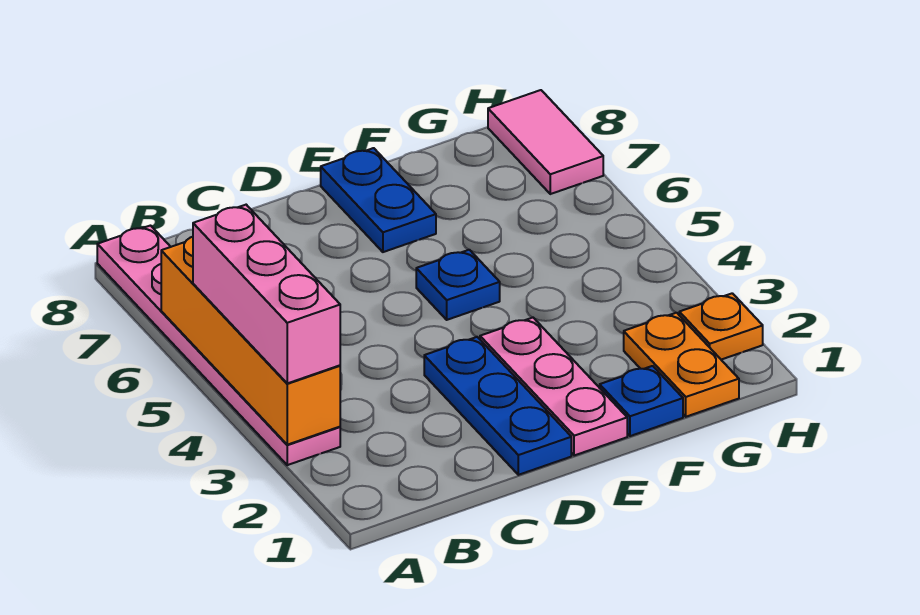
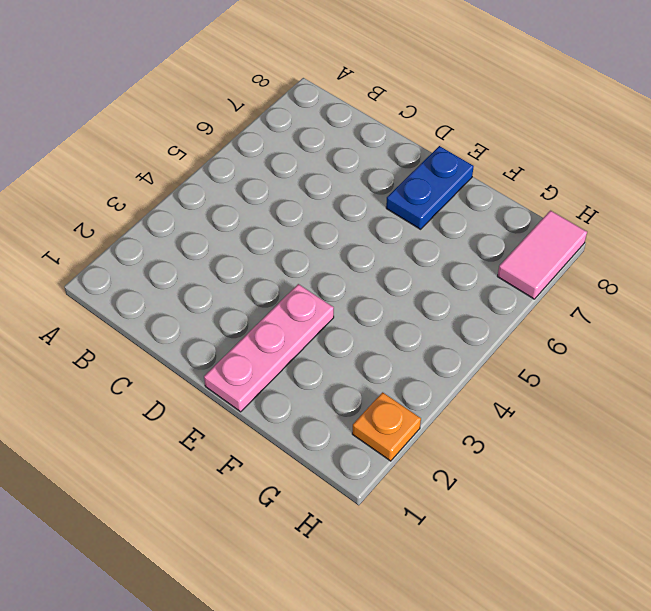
none -> pink 1x6 plate [97,226,340,465]
none -> blue 1x3 plate [424,337,571,475]

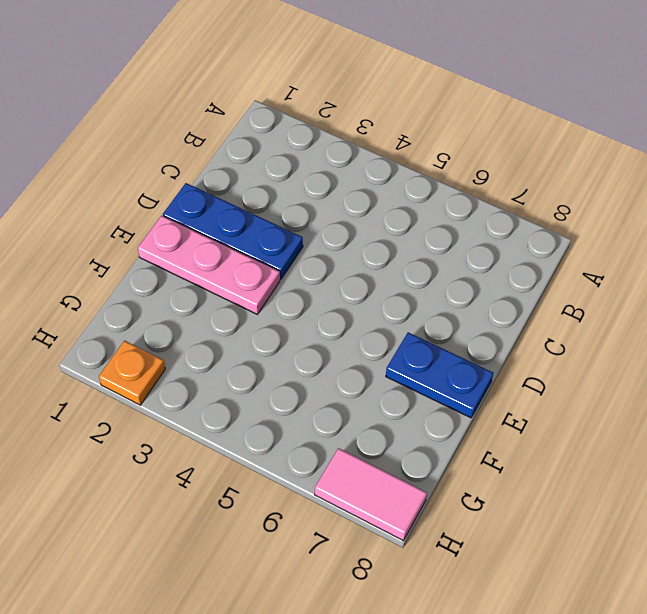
none -> pink 1x6 plate [97,226,340,465]
none -> blue 1x1 plate [416,250,500,320]

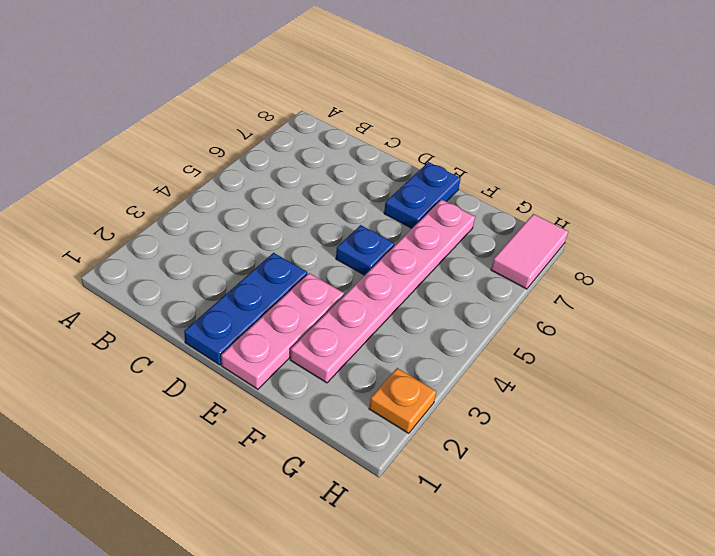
pink 1x6 plate [290,200,475,383] -> pink 1x6 plate moved to [97,226,340,465]
none -> blue 1x1 plate [600,366,683,436]
none -> orange 1x2 plate [624,313,739,417]

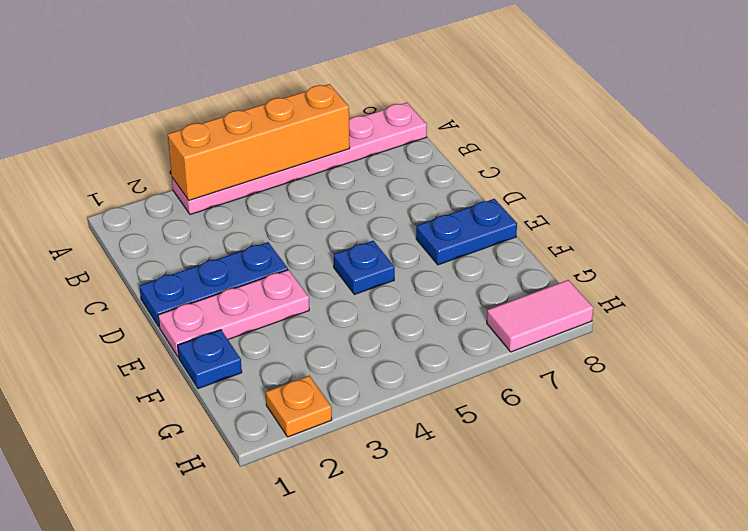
none -> orange 1x2 plate [624,313,739,417]
none -> pink 1x3 brick [193,205,340,383]

